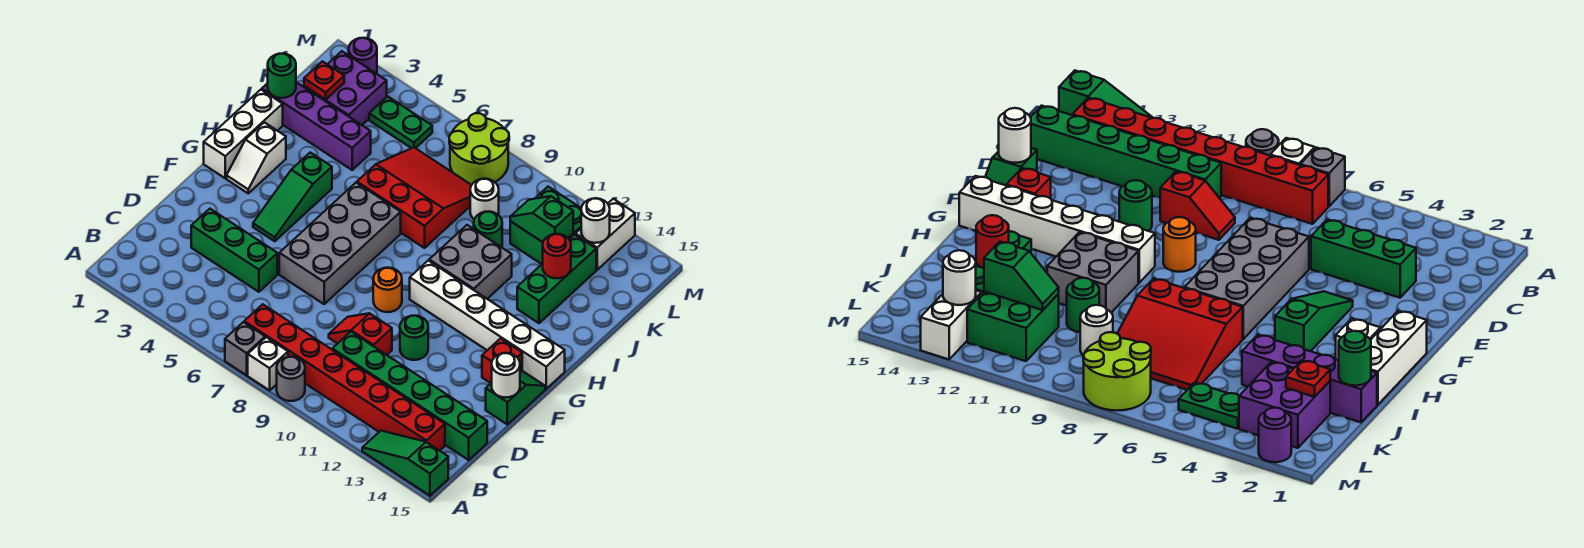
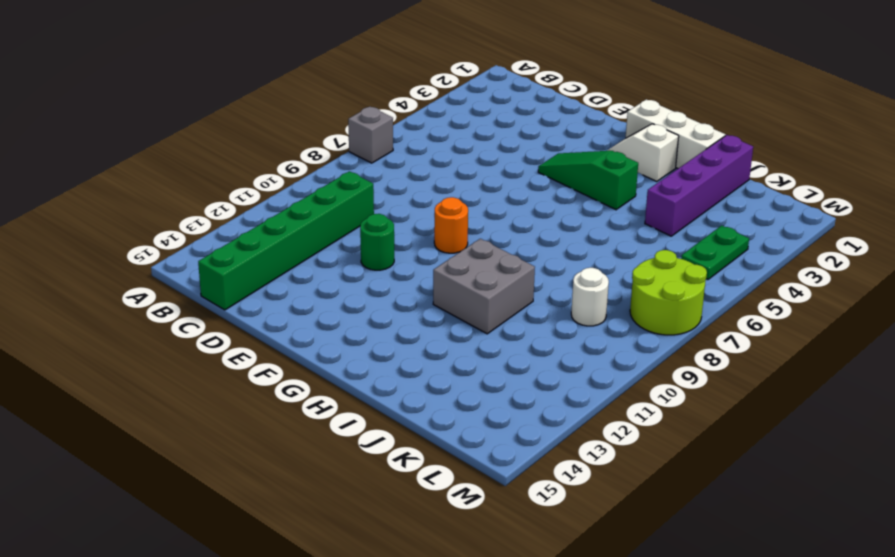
none -> white 1x1 brick [248,337,288,390]
none -> grey 1x1 round brick [277,357,305,401]
none -> green 1x3 slope [362,431,448,496]
none -> red 1x8 brick [244,304,445,451]

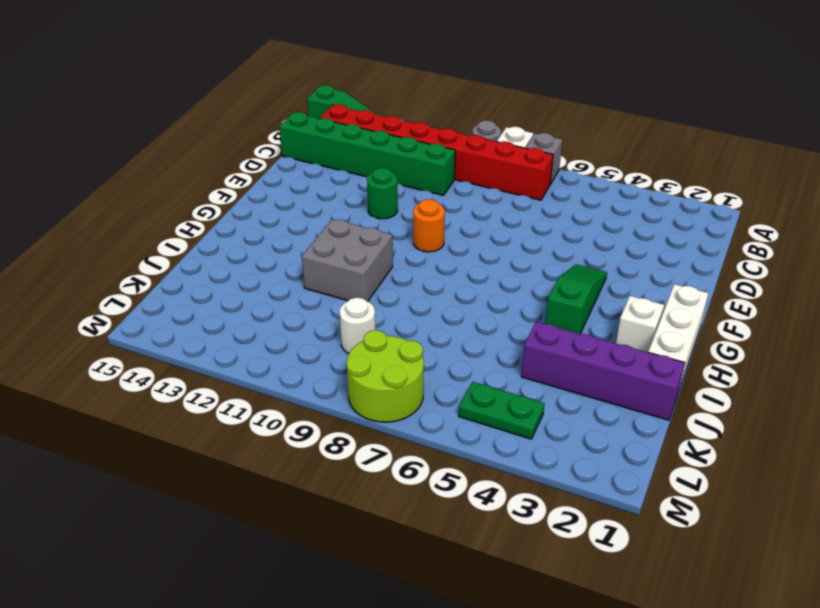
none -> green 1x3 brick [191,209,277,292]
none -> red 1x2 slope [329,313,392,355]
none -> grey 2x4 brick [279,183,401,304]
none -> green 1x2 slope [486,371,545,424]

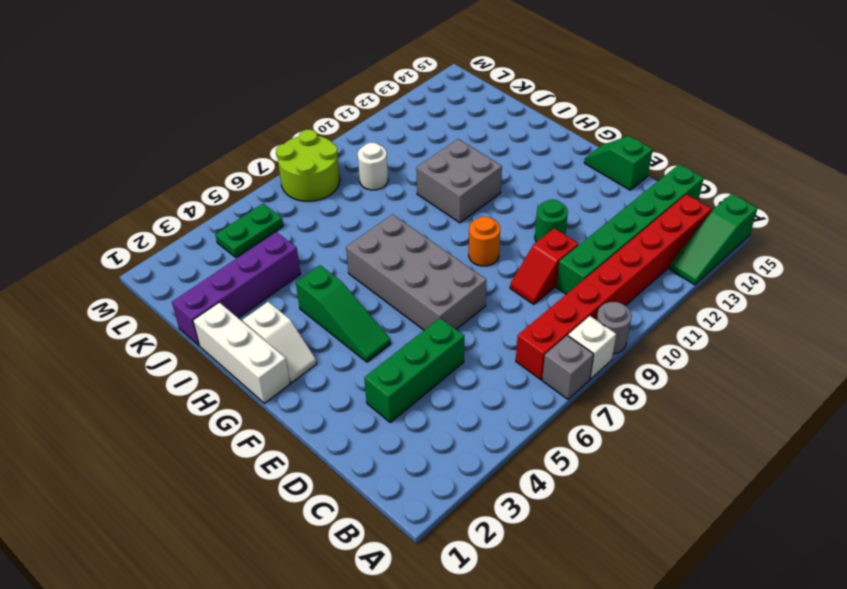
none -> red 1x1 brick [482,338,522,383]
none -> white 1x6 brick [410,260,565,389]
none -> red 3x3 slope [357,148,471,248]
none -> green 1x3 brick [517,234,596,323]

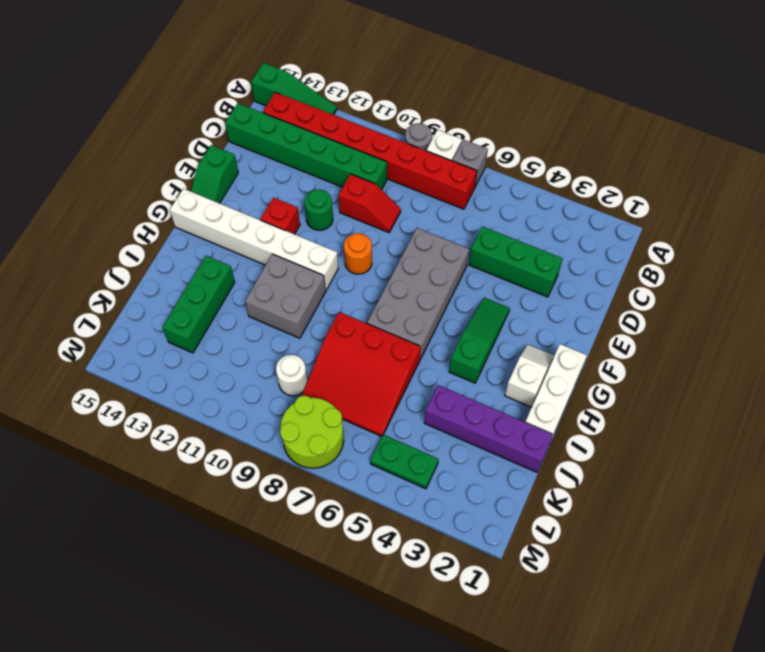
red 1x1 brick [260,197,300,234] -> red 1x1 brick moved to [482,338,522,383]
none -> green 1x1 round brick [473,212,502,247]
none -> purple 2x2 brick [304,51,387,125]
none -> green 2x2 brick [510,187,581,264]
none -> white 1x2 brick [575,199,635,270]

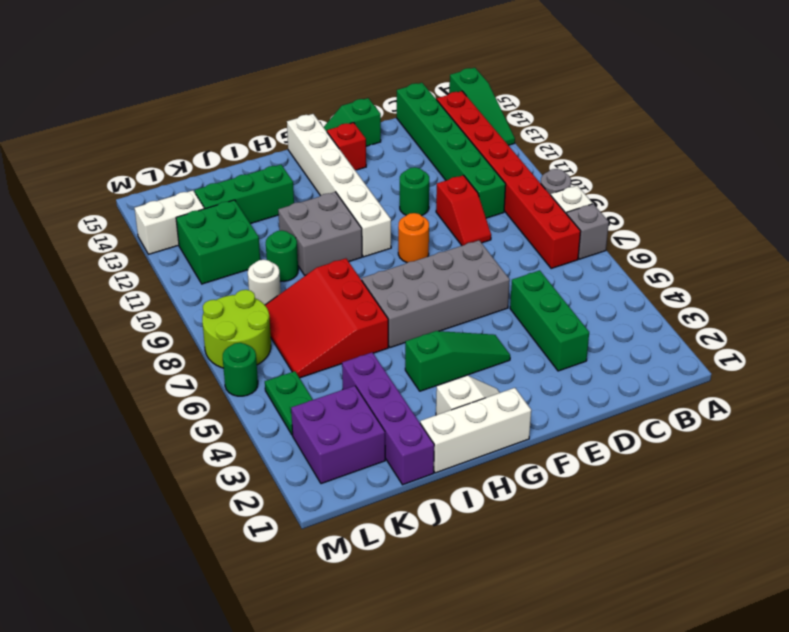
green 1x1 round brick [223,343,258,396] -> green 1x1 round brick moved to [268,53,296,98]
none -> purple 1x1 round brick [349,38,377,74]
none -> white 1x1 round brick [492,353,520,397]
none -> red 1x1 round brick [543,234,571,278]
none -> red 1x1 plate [304,61,344,100]

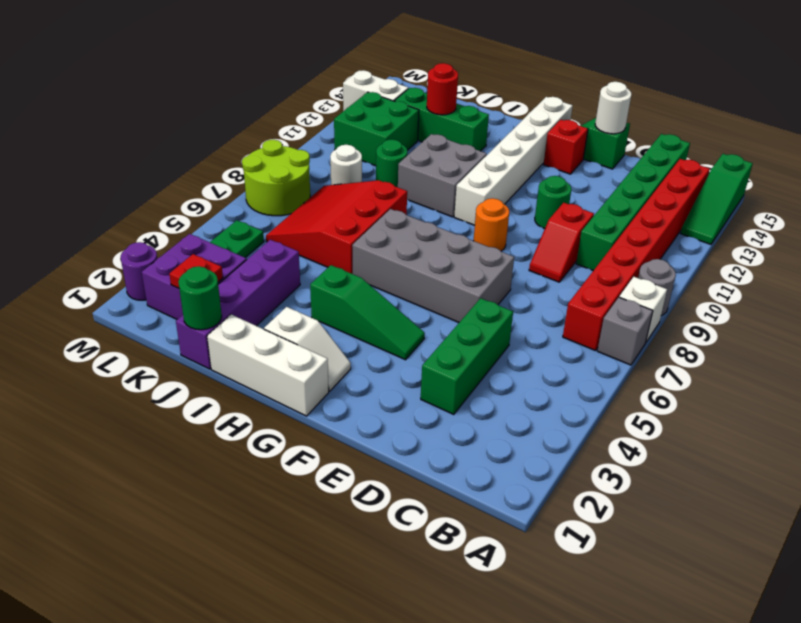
none -> green 1x2 slope [510,196,573,242]
none -> white 1x1 round brick [581,198,610,243]

